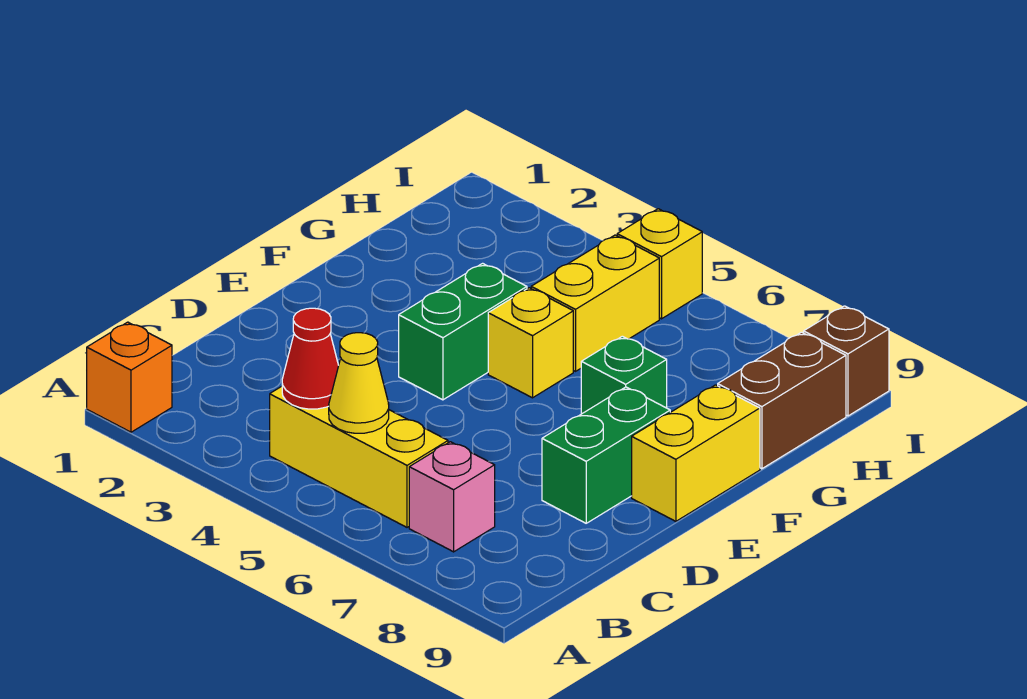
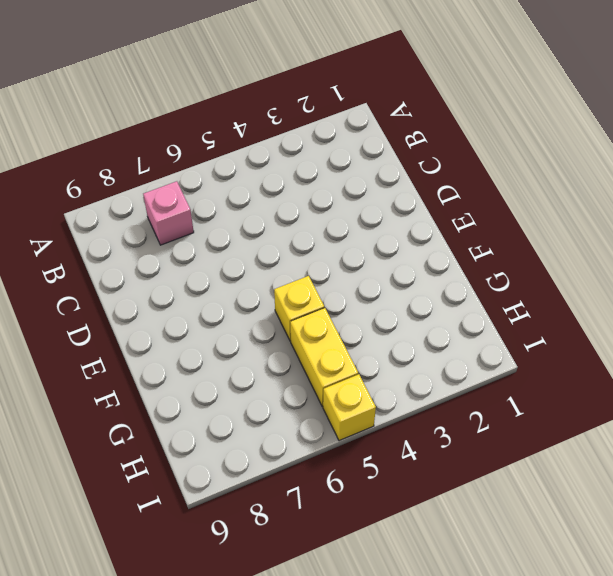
none -> orange 1x1 brick [87,322,172,432]
none -> yellow 1x3 brick [270,386,448,527]
none -> green 1x2 brick [542,387,670,523]

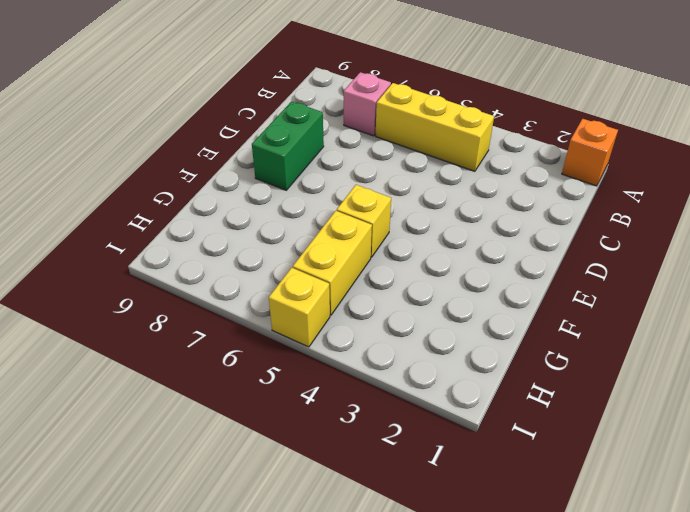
none -> green 1x2 brick [399,263,527,400]
none -> yellow 1x2 brick [632,385,760,521]
none -> green 1x1 brick [581,336,667,414]

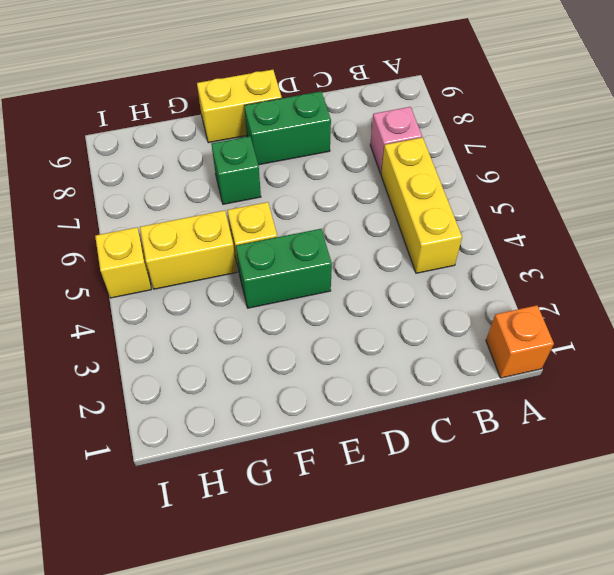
none -> brown 1x2 brick [718,332,846,469]
none -> brown 1x1 brick [804,306,889,416]
none -> red 1x1 cone [282,308,339,409]

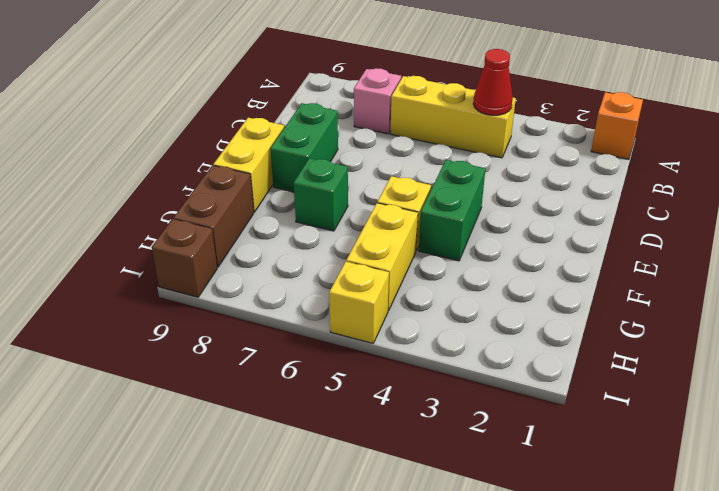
none -> yellow 1x1 cone [329,333,389,433]

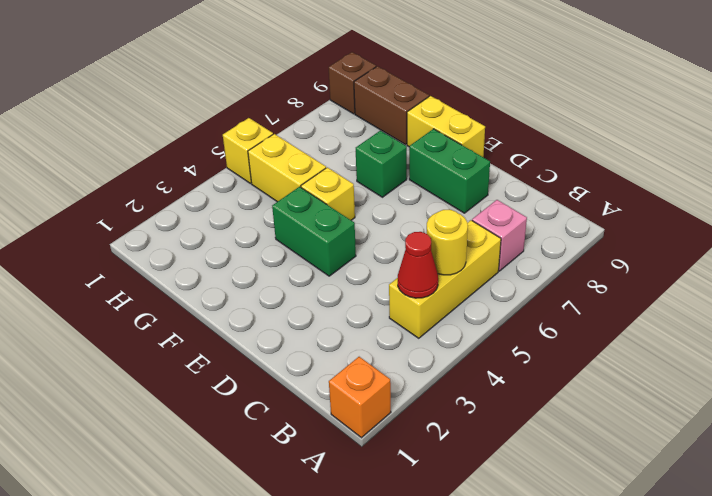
yellow 1x1 round brick [427,210,468,275] -> yellow 1x1 cone [329,333,389,433]

